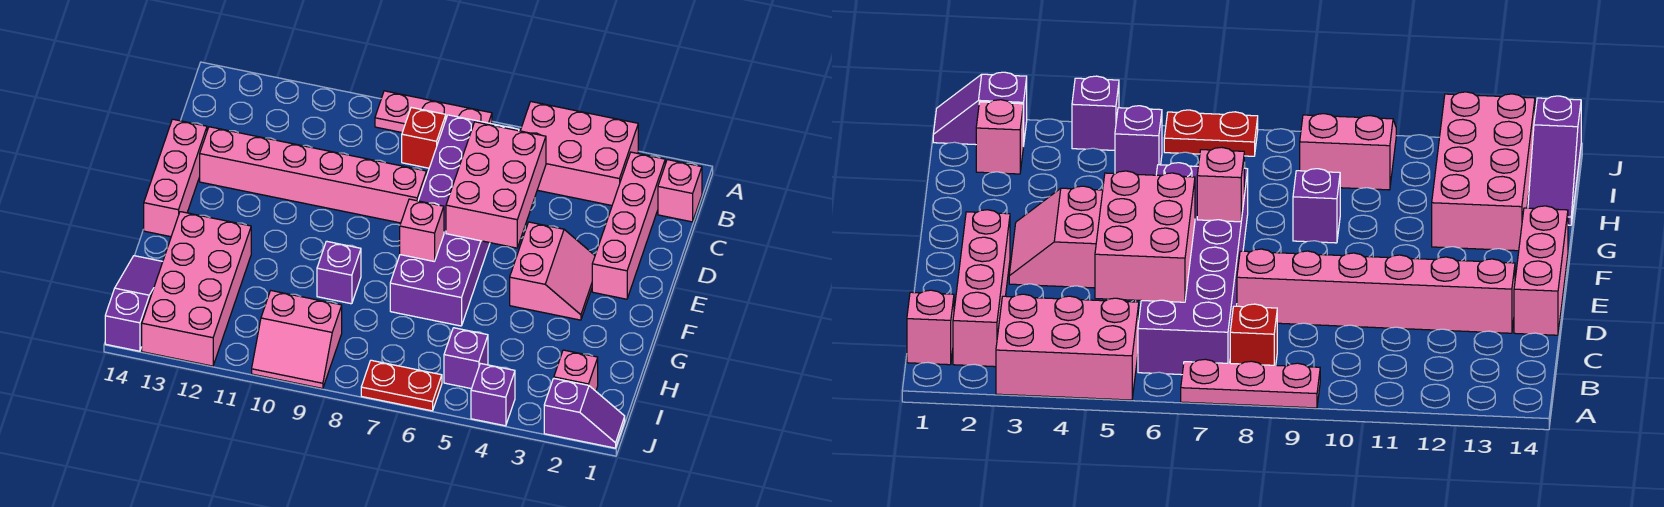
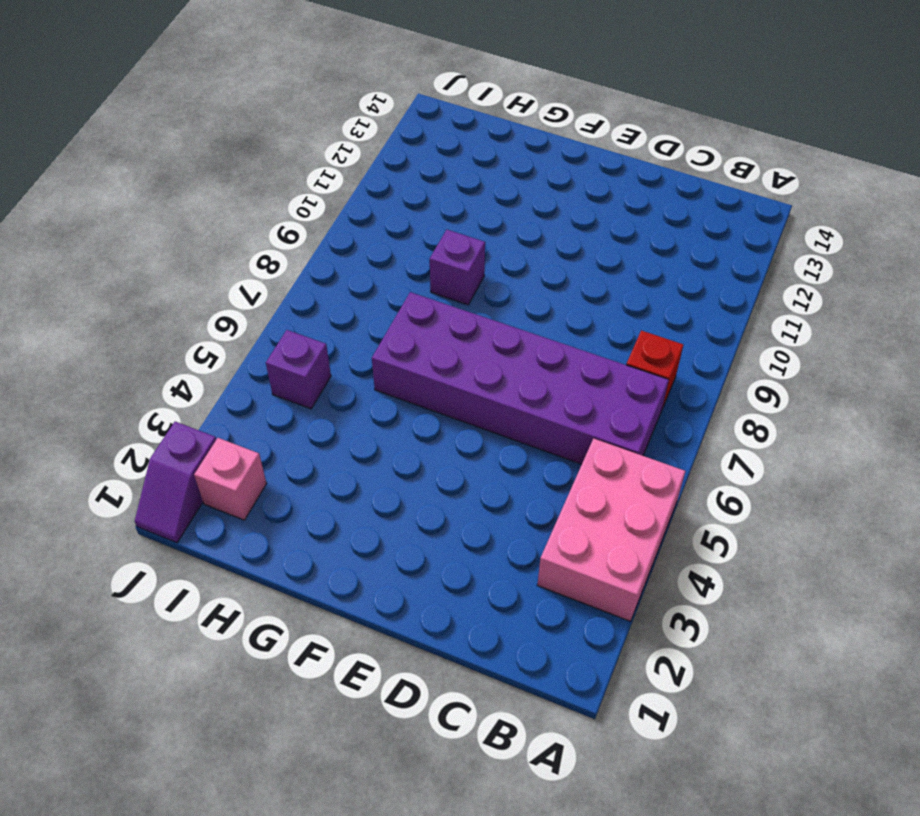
none -> pink 1x3 plate [375,91,492,132]
none -> pink 1x1 brick [658,160,702,222]
none -> pink 1x4 brick [592,152,665,299]

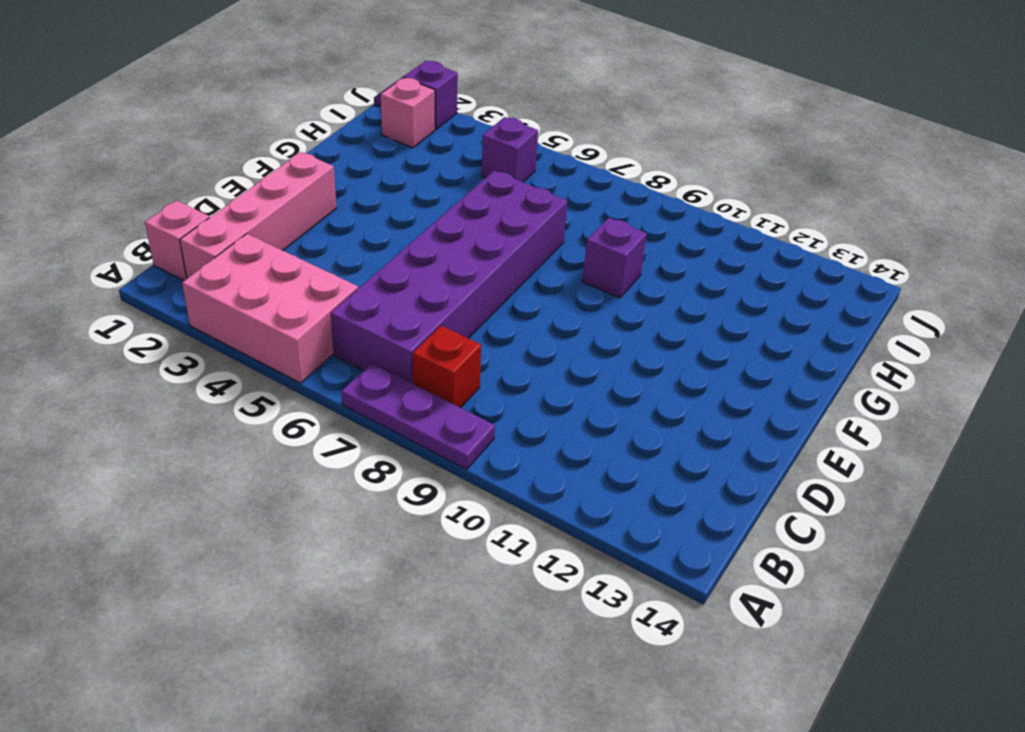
purple 1x3 plate [341,363,495,469] -> pink 1x3 plate [375,91,492,132]
none -> pink 1x6 brick [200,127,427,223]
none -> pink 1x3 brick [144,119,207,237]
none -> pink 2x2 slope [510,222,595,320]

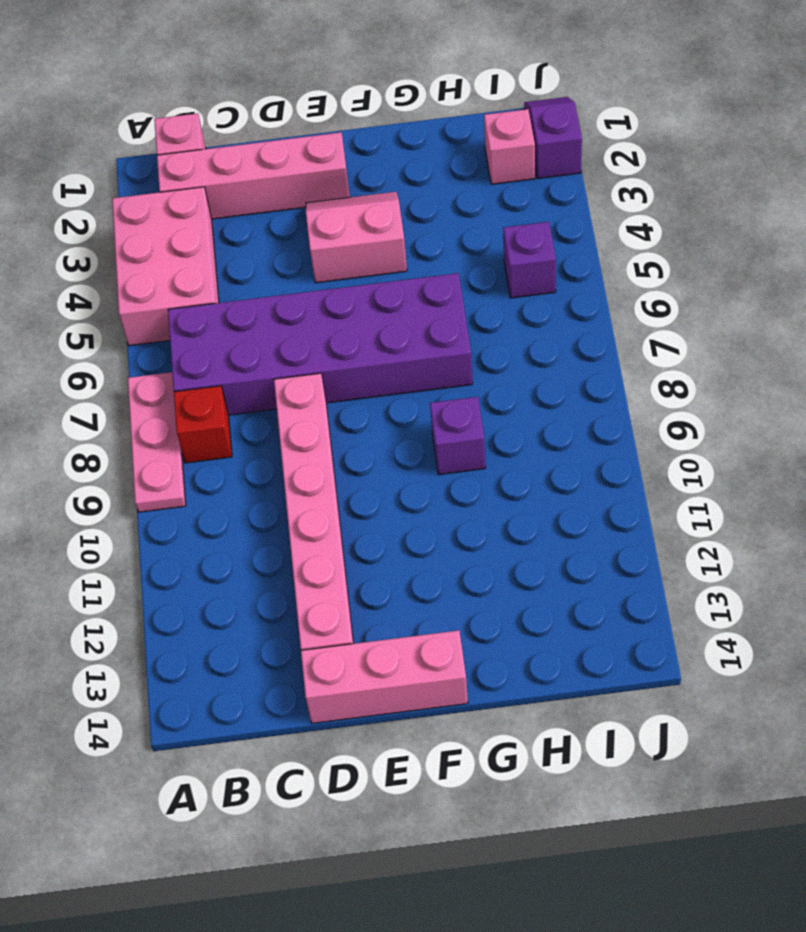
none -> pink 2x4 brick [142,212,251,366]
none -> purple 1x3 slope [105,256,163,351]
none -> pink 2x2 slope [252,291,342,389]

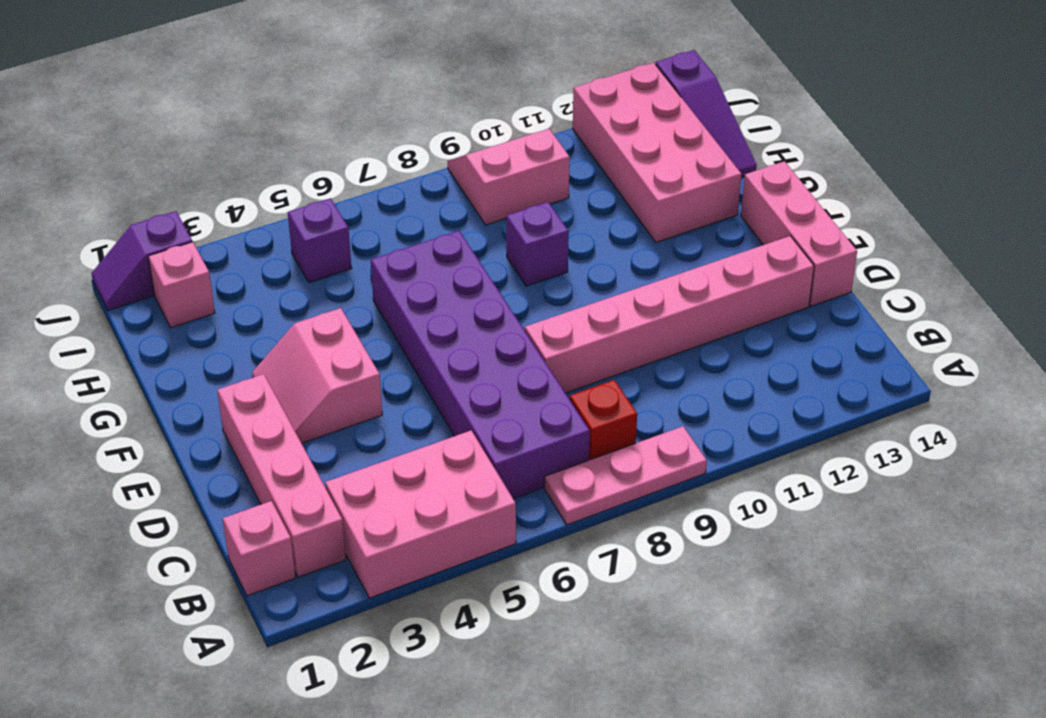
none -> purple 1x1 brick [471,363,515,426]
none -> red 1x2 plate [361,360,442,411]
none -> pink 2x3 brick [446,122,546,248]

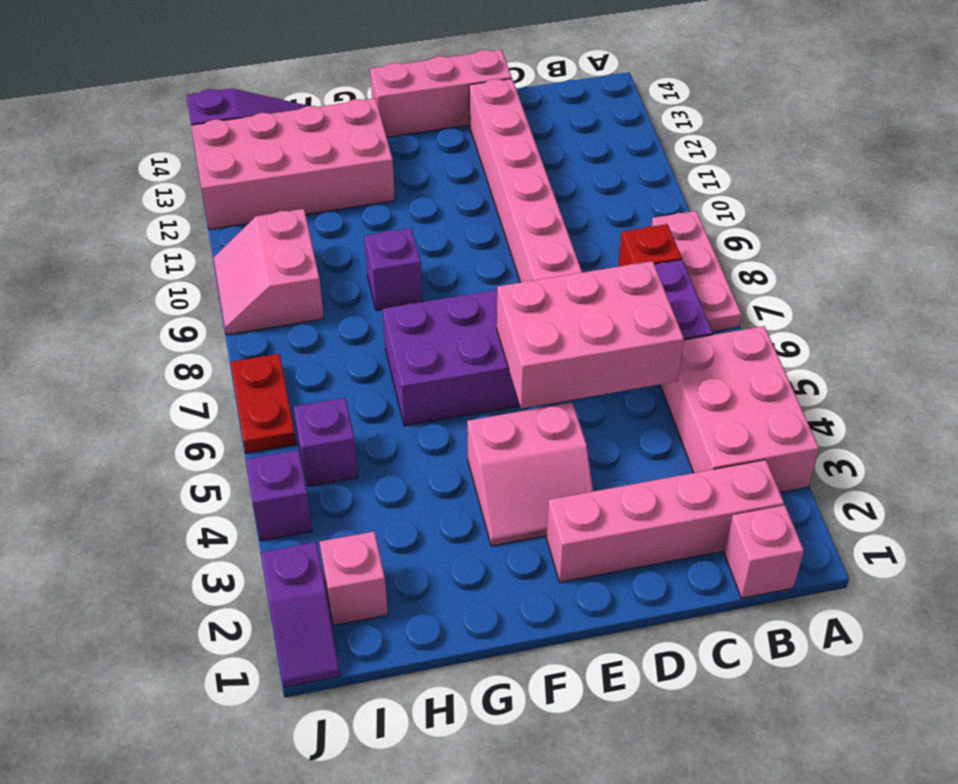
none -> pink 1x1 brick [400,199,444,261]

